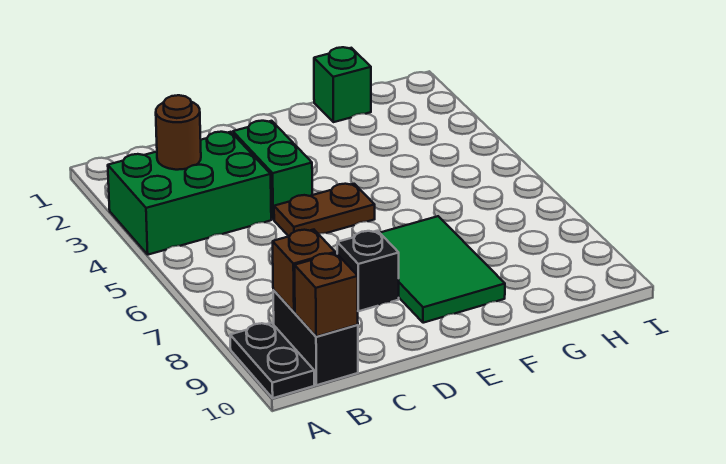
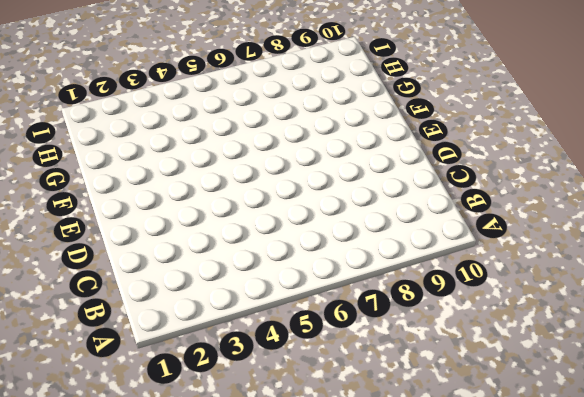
none -> green 2x3 brick [108,132,271,255]
none -> black 1x2 plate [230,323,314,398]

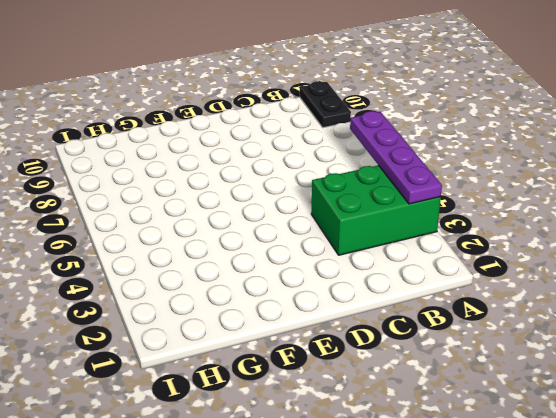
purple 1x4 plate [350,111,442,204] -> none
none -> black 1x2 brick [273,290,358,385]
none -> green 1x2 brick [233,121,312,220]

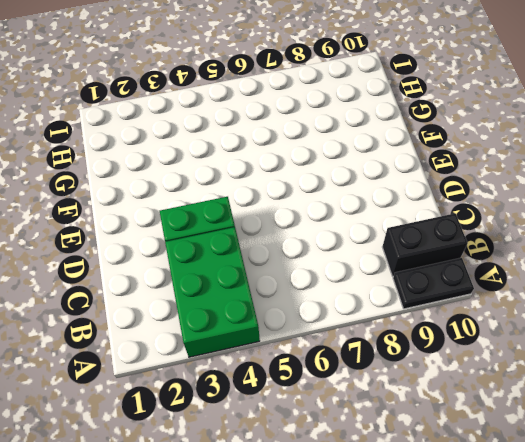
none -> brown 1x2 plate [274,184,375,236]
none -> black 1x1 brick [337,231,399,311]

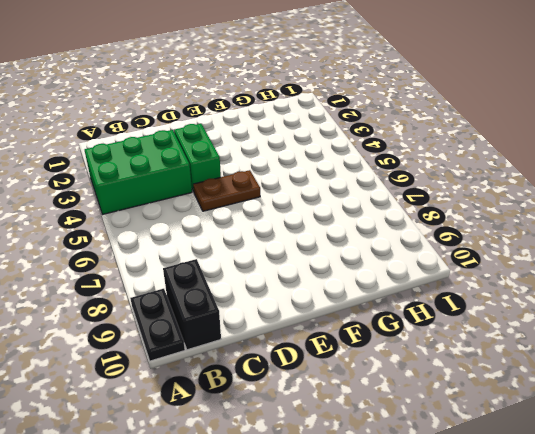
none -> black 1x1 brick [337,231,399,311]
none -> green 2x3 tile [380,216,505,323]

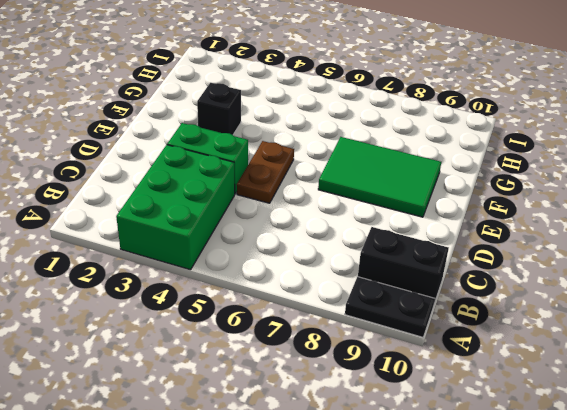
black 1x1 brick [197,83,241,135] -> black 1x1 brick moved to [337,231,399,311]
none -> green 1x1 brick [314,47,371,122]
none -> brown 1x1 round brick [156,95,201,170]

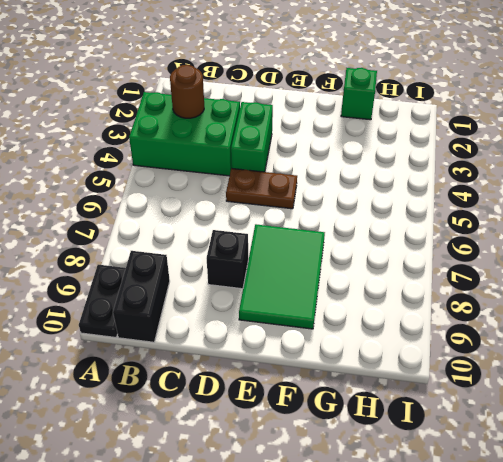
none -> brown 1x1 brick [273,230,335,312]
none -> brown 1x1 brick [294,253,358,337]

